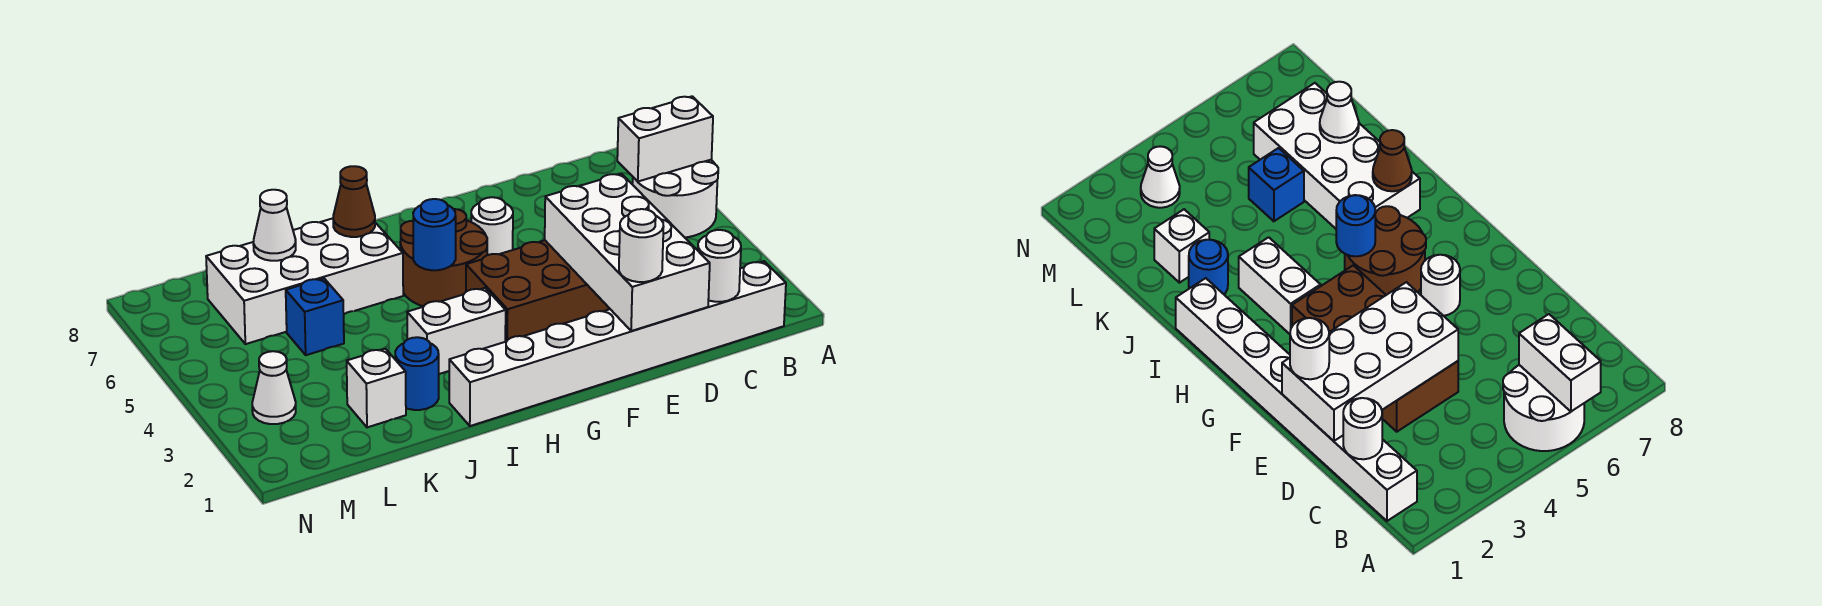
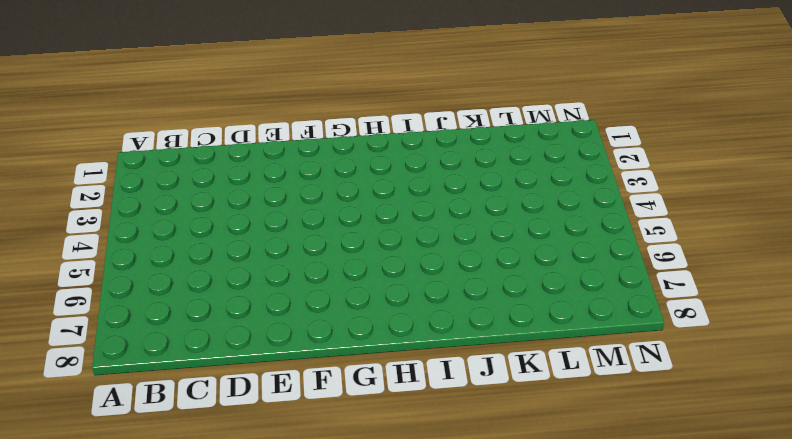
none -> white 2x2 round brick [632,160,718,238]
none -> white 1x8 brick [449,261,786,426]
none -> brown 2x4 brick [466,240,610,342]

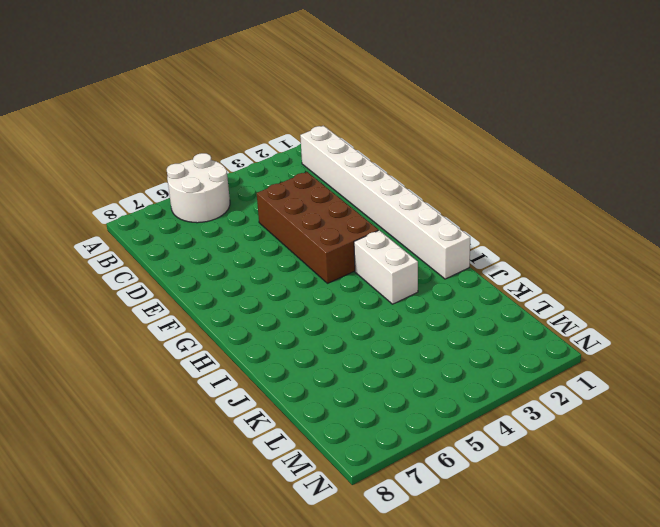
none -> white 1x1 round brick [471,197,513,255]
none -> brown 2x2 round brick [400,209,487,307]
none -> white 2x4 brick [206,218,403,344]

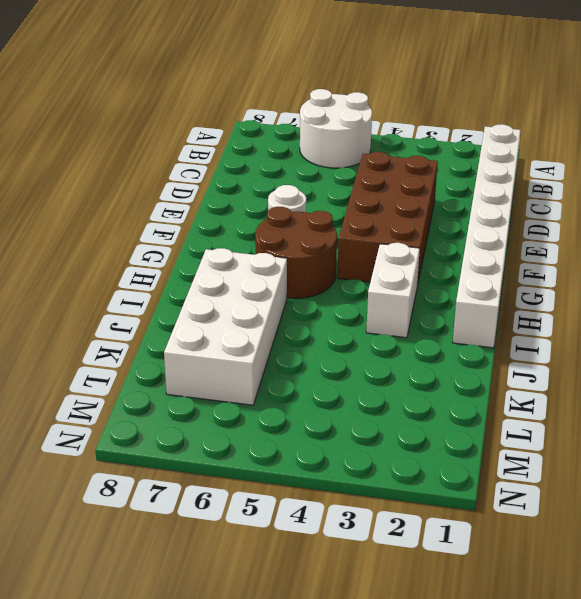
none -> blue 1x1 round brick [395,337,439,410]
none -> white 1x1 brick [347,349,406,427]
none -> blue 1x1 brick [286,278,344,355]

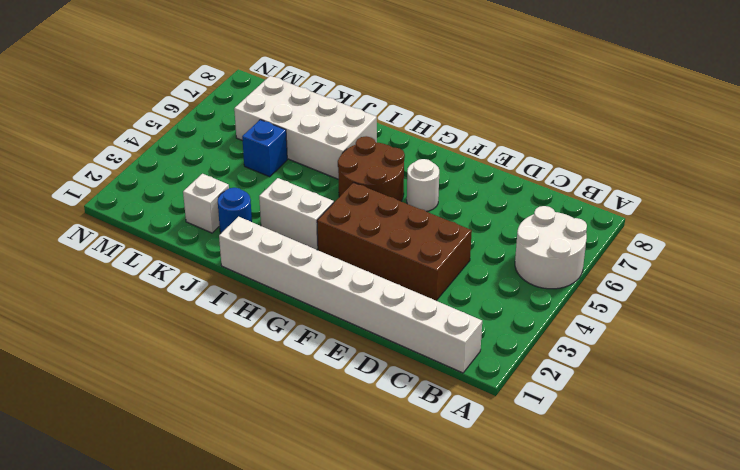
none -> white 1x1 cone [252,351,296,424]
none -> white 1x2 brick [617,96,713,181]
none -> white 1x1 round brick [698,230,741,302]

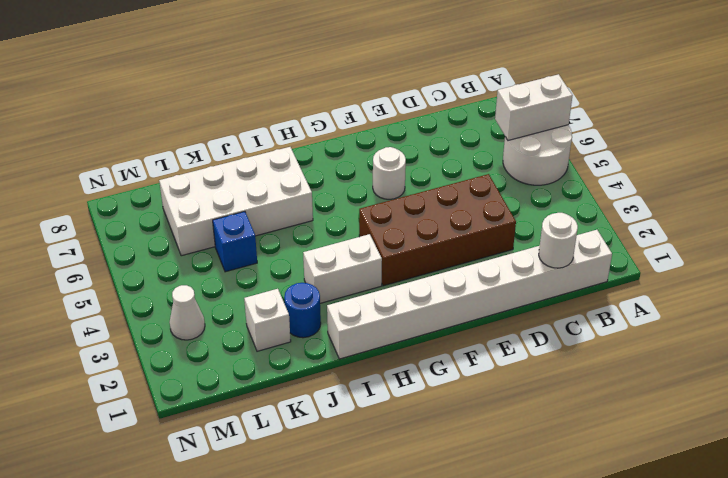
none -> brown 2x2 round brick [400,209,487,307]
none -> white 2x4 brick [545,174,710,331]
none -> blue 1x1 round brick [413,199,456,270]

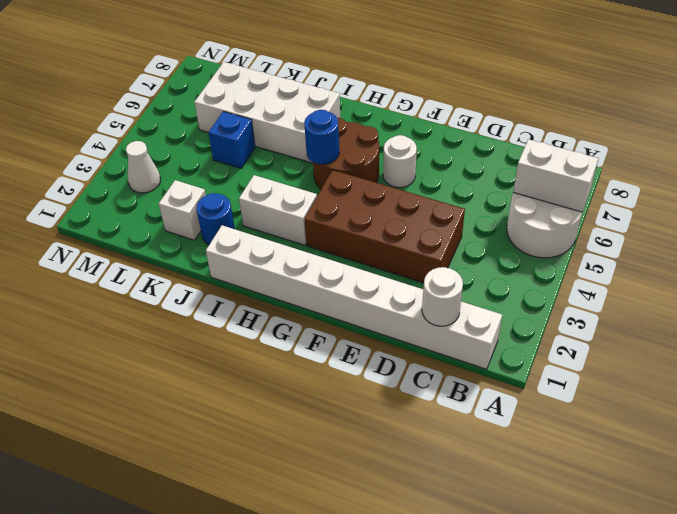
none -> white 2x4 brick [545,174,710,331]
none -> brown 1x1 cone [333,166,375,237]
none -> white 1x1 cone [253,190,296,261]

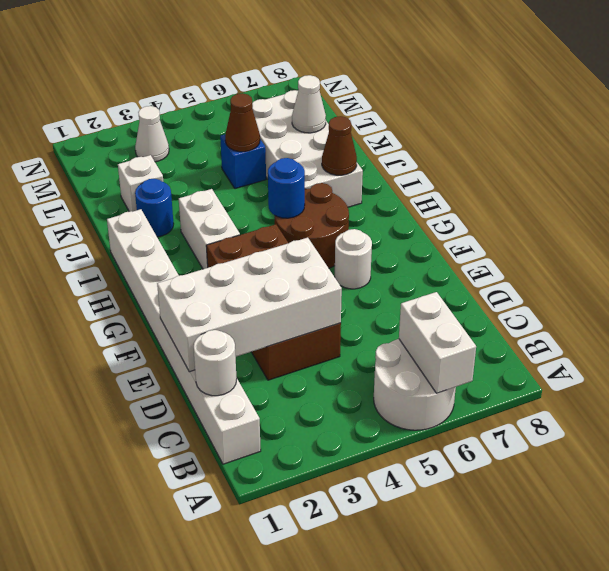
brown 1x1 cone [225,93,260,152] -> none
none -> white 1x1 round brick [619,209,664,282]

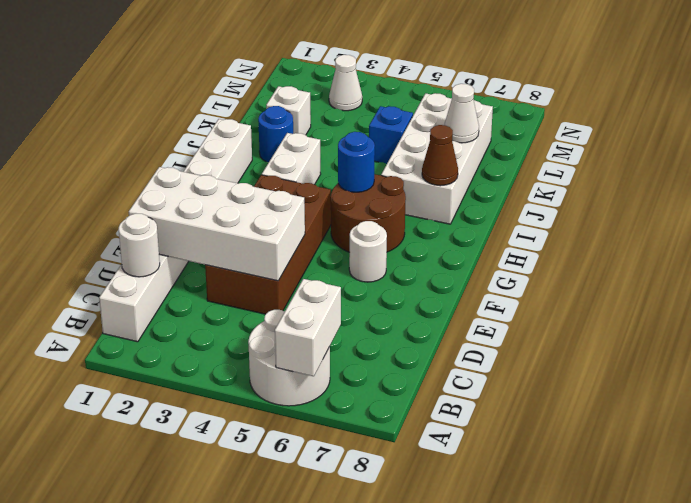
none -> white 1x1 round brick [619,209,664,282]

